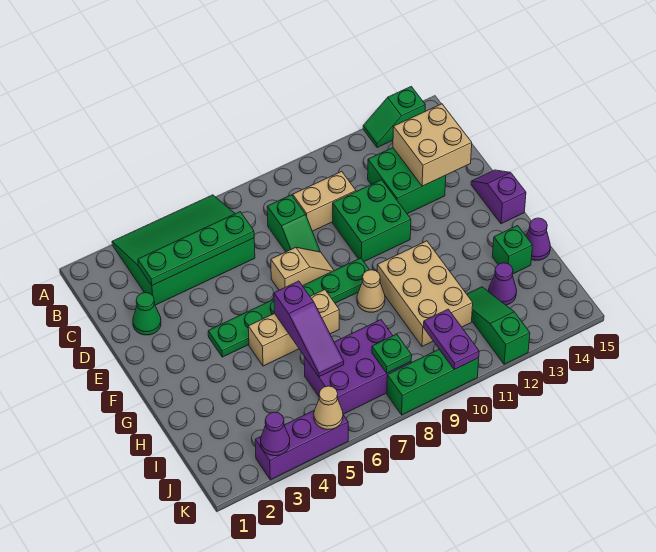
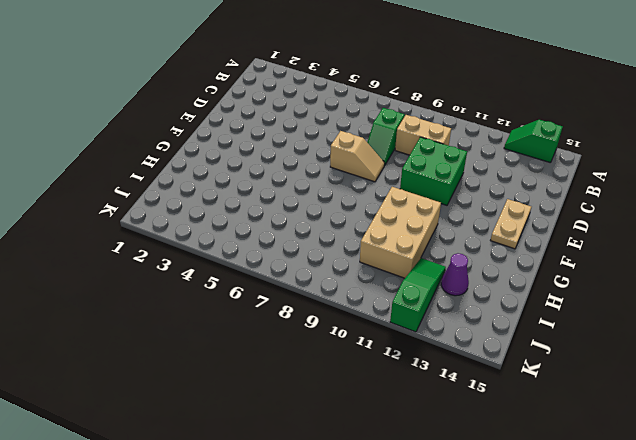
tan 1x2 plate [490,199,531,249] -> none
none -> green 3x4 slope [112,195,255,305]
none -> green 2x2 brick [368,148,446,214]
none -> green 1x1 cone [133,293,161,335]

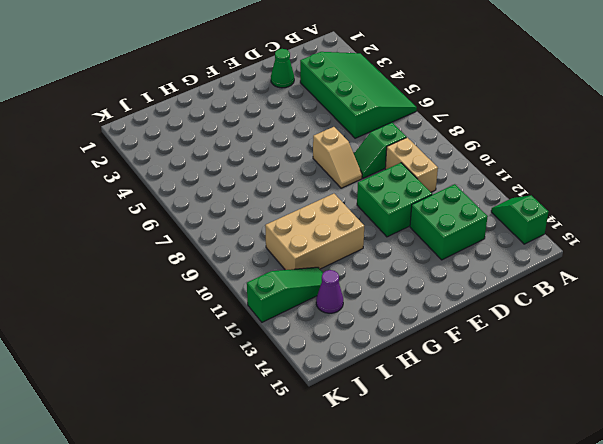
none -> purple 1x2 slope [471,170,526,224]
none -> green 1x6 plate [208,258,369,357]
none -> tan 1x3 brick [248,290,339,366]

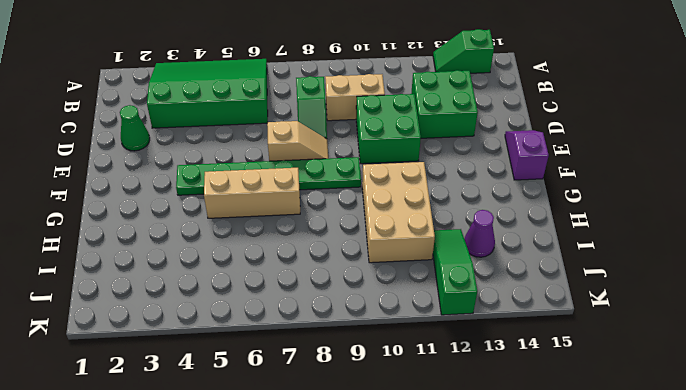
none -> tan 1x1 cone [357,270,385,312]
none -> green 1x1 brick [492,226,533,274]
none -> purple 1x1 cone [526,218,550,261]

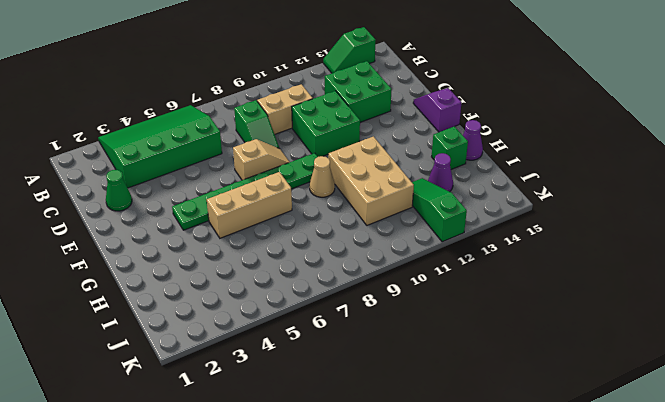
none -> purple 2x3 brick [304,320,411,414]
none -> purple 1x3 brick [255,410,348,480]
none -> green 1x3 brick [387,349,479,415]

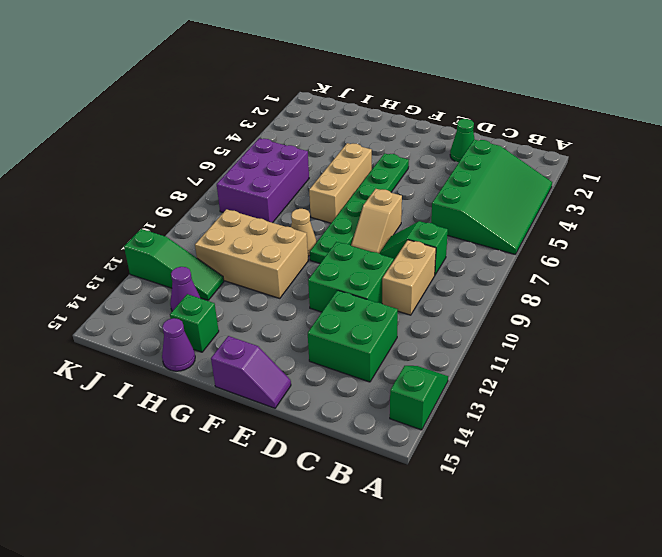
none -> purple 1x3 brick [255,410,348,480]
none -> green 1x3 brick [387,349,479,415]
none -> green 1x4 plate [138,212,254,285]

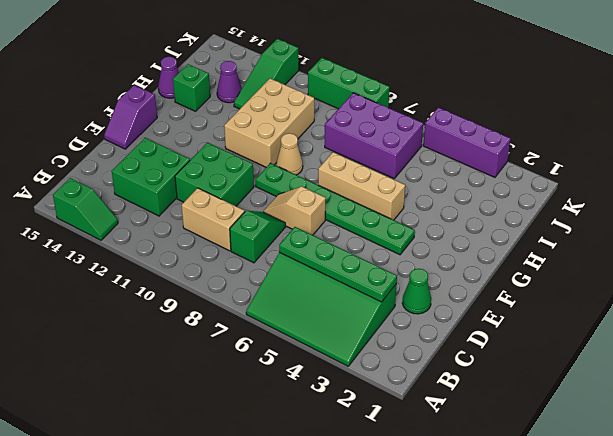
none -> tan 2x2 brick [393,104,472,186]
none -> purple 1x3 slope [274,281,344,377]
none -> green 1x1 plate [372,334,412,373]

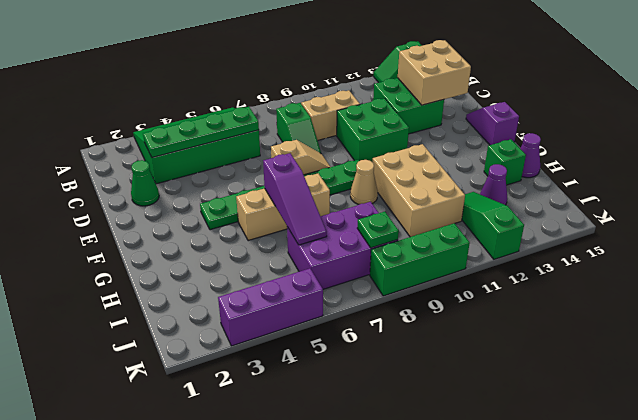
none -> purple 1x2 plate [424,309,479,370]
none -> purple 1x1 cone [261,412,290,456]
none -> tan 1x1 cone [314,386,343,430]

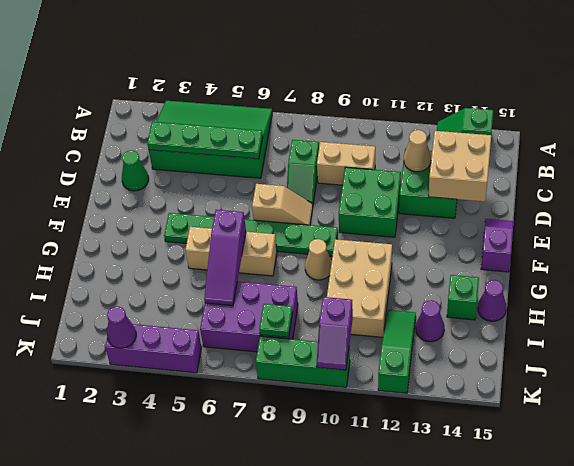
tan 1x1 cone [404,130,431,172] -> tan 1x1 cone moved to [314,386,343,430]
purple 1x2 slope [317,297,353,370] -> purple 1x2 plate [424,309,479,370]

